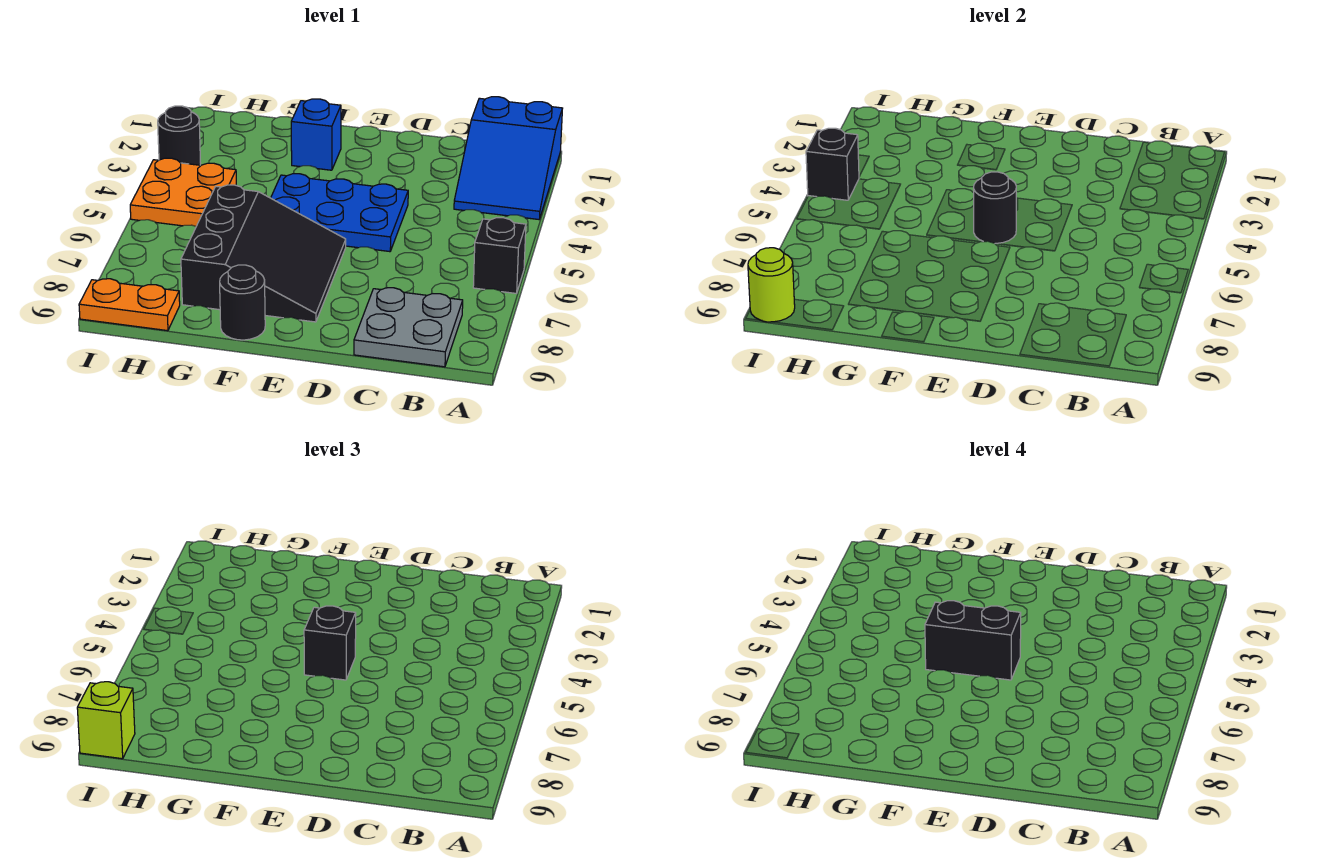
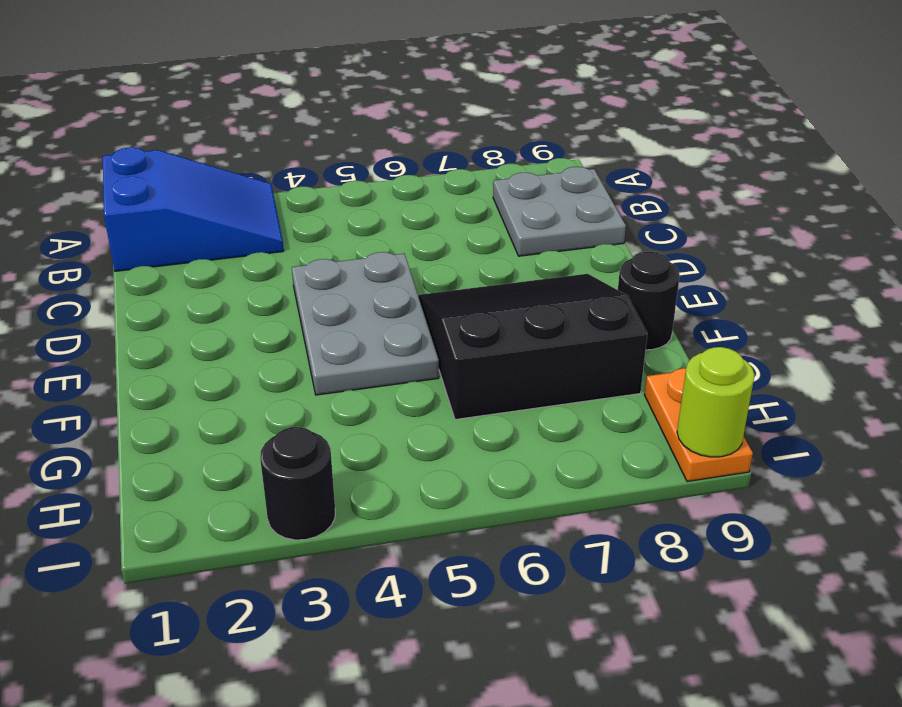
grey 2x3 plate [292,252,439,395] -> blue 2x3 plate [271,174,408,252]
none -> black 1x1 brick [473,218,526,293]
none -> blue 1x1 brick [291,99,341,170]
none -> orange 2x2 plate [130,158,236,226]

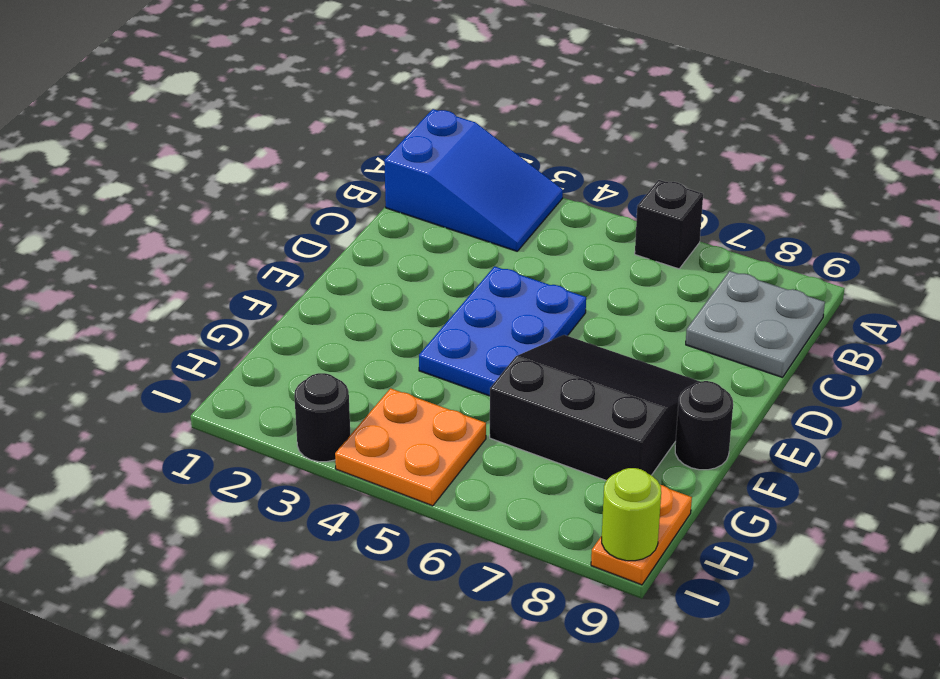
none -> blue 1x1 brick [291,99,341,170]
none -> black 1x1 round brick [974,172,1016,243]
none -> black 1x1 brick [806,128,859,200]

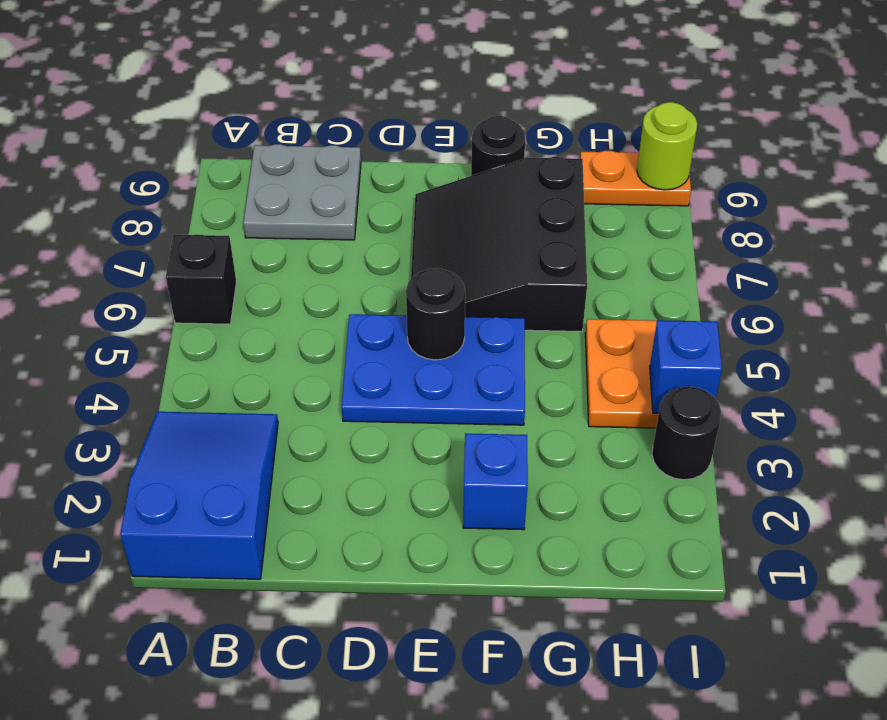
blue 1x1 brick [650,320,722,413] -> black 1x1 brick [806,128,859,200]
none -> black 1x1 brick [304,606,356,680]
none -> lime 1x1 brick [77,682,135,759]
none -> black 1x2 brick [925,601,1021,680]

